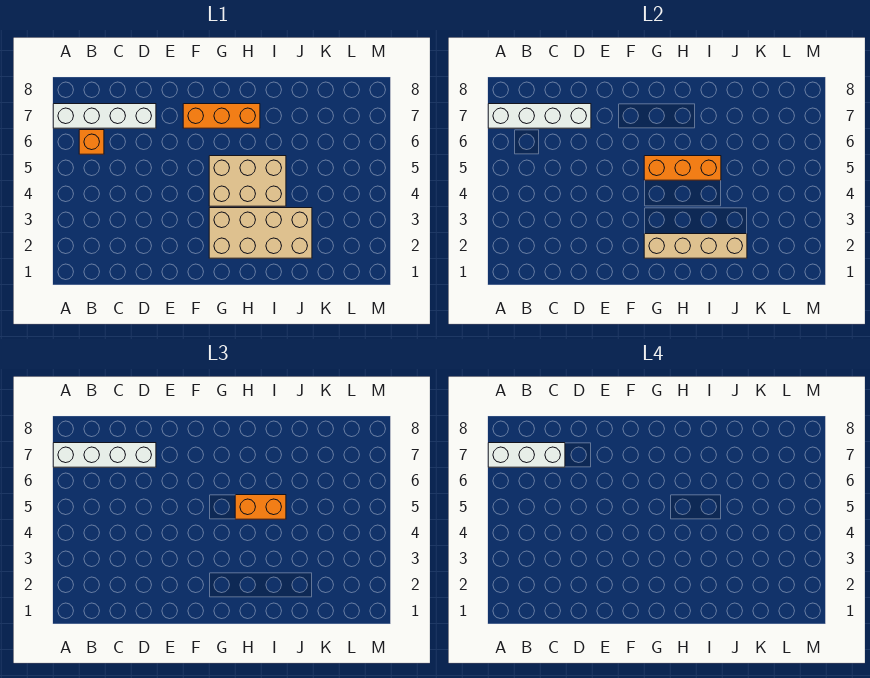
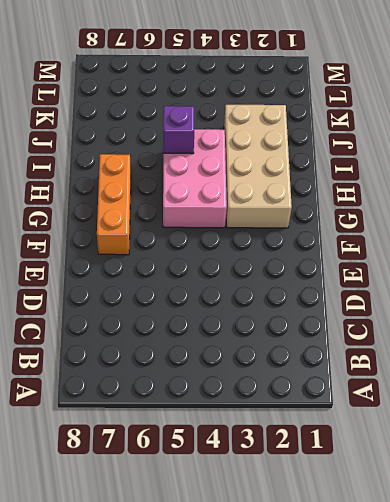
pink 2x3 brick [163,129,227,228] -> tan 2x3 brick [209,156,286,206]
purple 1x1 brick [163,106,194,154] -> orange 1x3 brick [644,156,721,180]
none -> white 1x4 brick [53,104,156,128]
none -> orange 1x1 brick [79,130,104,154]

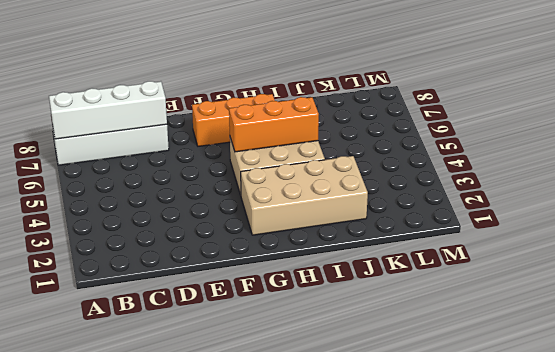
none -> orange 1x1 brick [79,130,104,154]
none -> tan 1x4 brick [644,234,747,258]

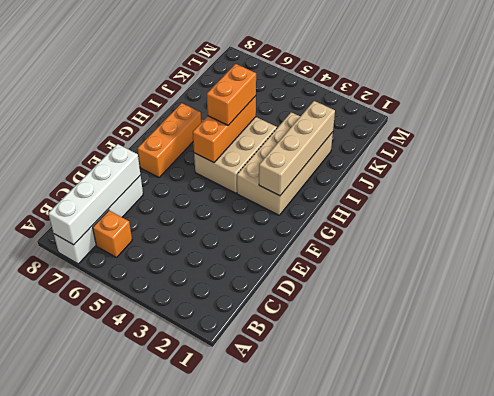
none -> white 1x4 brick [53,443,156,467]
none -> white 1x3 brick [488,443,565,467]

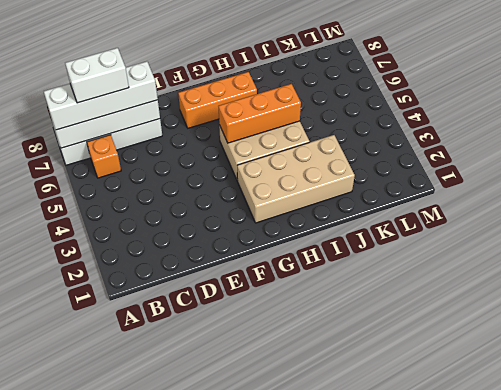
white 1x2 brick [65,48,129,103] -> white 1x3 brick [488,443,565,467]
none -> tan 1x4 brick [644,234,747,258]
none -> orange 1x2 brick [235,495,286,519]

